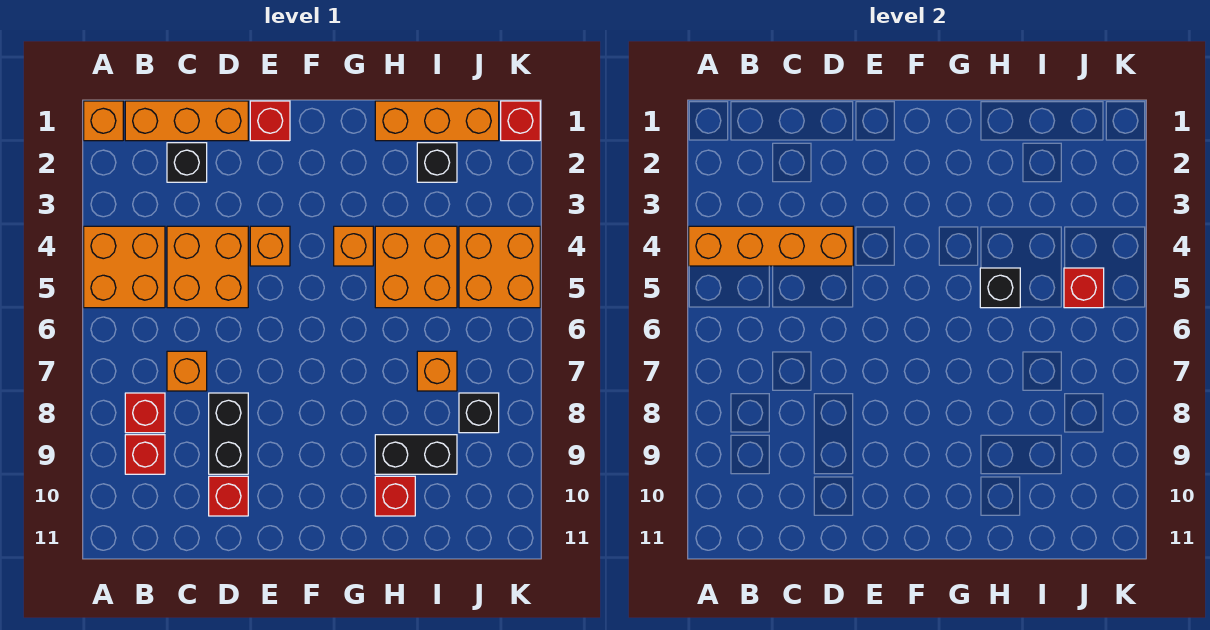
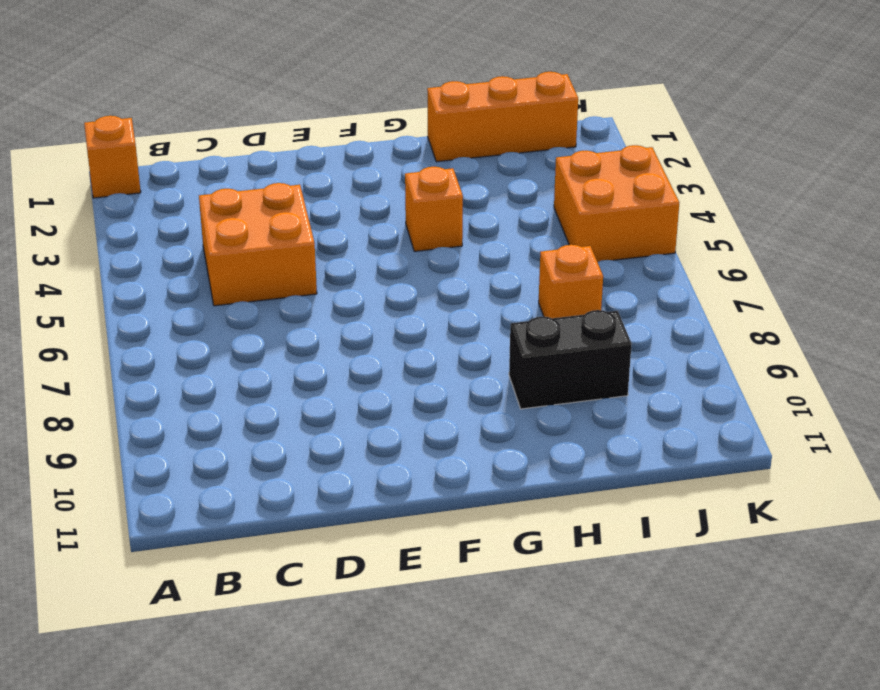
none -> orange 2x2 brick [84,226,165,308]
none -> orange 1x3 brick [125,101,248,141]
none -> red 1x1 brick [125,393,165,433]

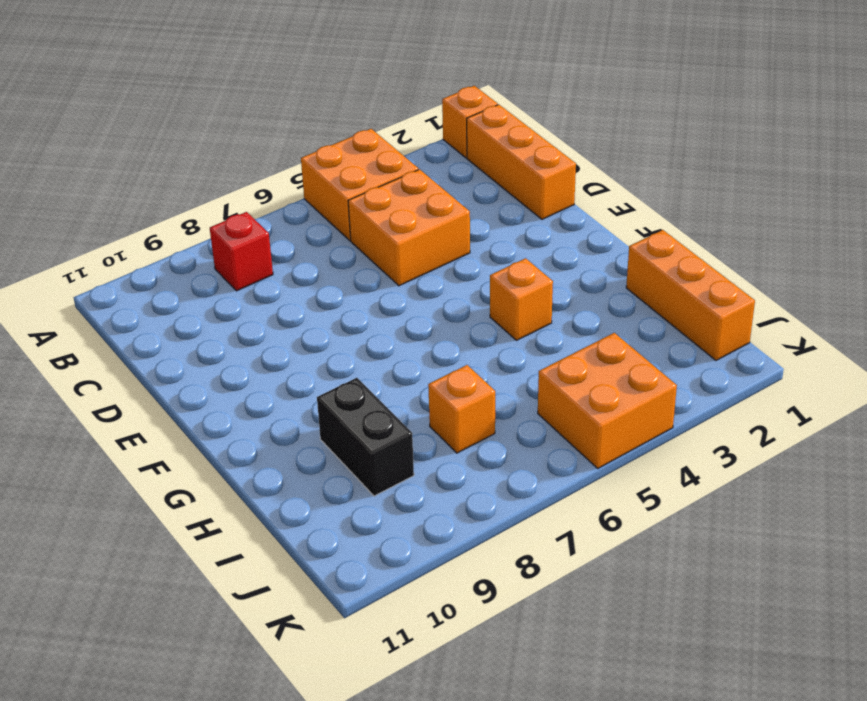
none -> red 1x1 brick [125,435,165,474]
none -> black 1x1 brick [167,143,207,182]
none -> orange 1x1 brick [167,351,207,391]

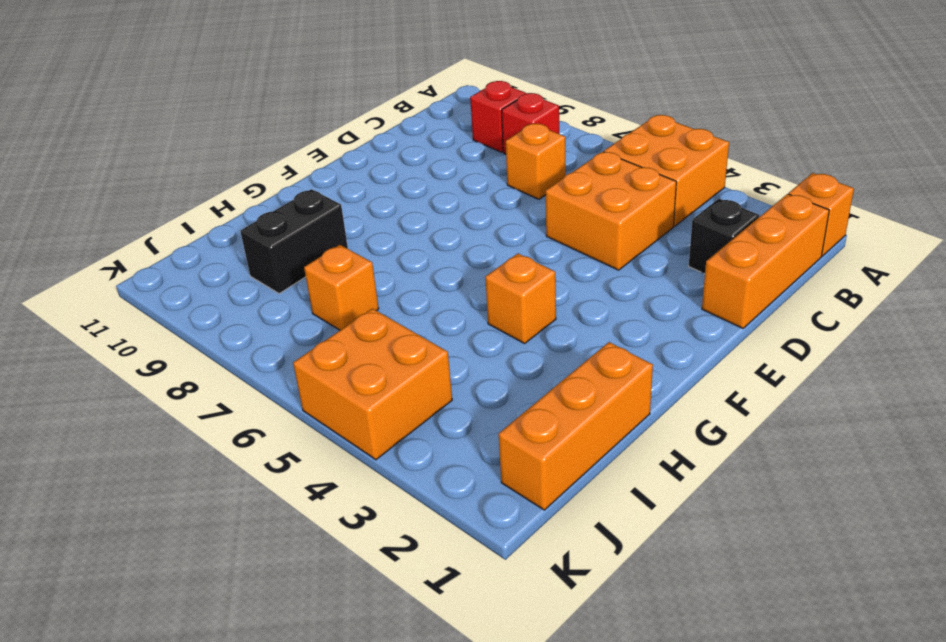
none -> black 1x2 brick [209,393,248,474]
none -> red 1x1 brick [209,476,248,516]
none -> red 1x1 brick [250,101,290,141]

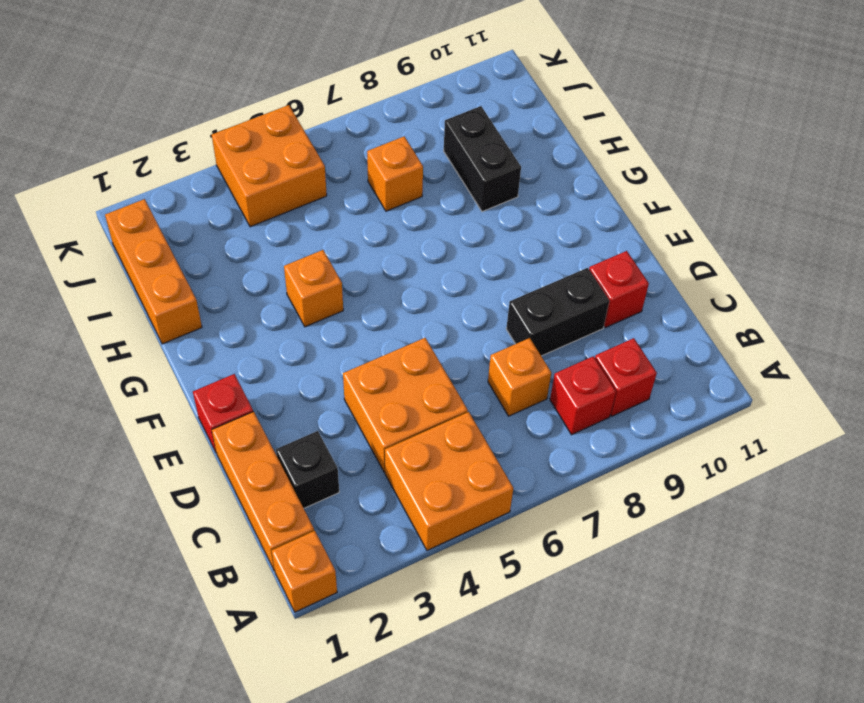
none -> orange 1x1 brick [250,226,290,266]
none -> orange 2x2 brick [375,226,457,308]
none -> red 1x1 brick [375,476,415,516]

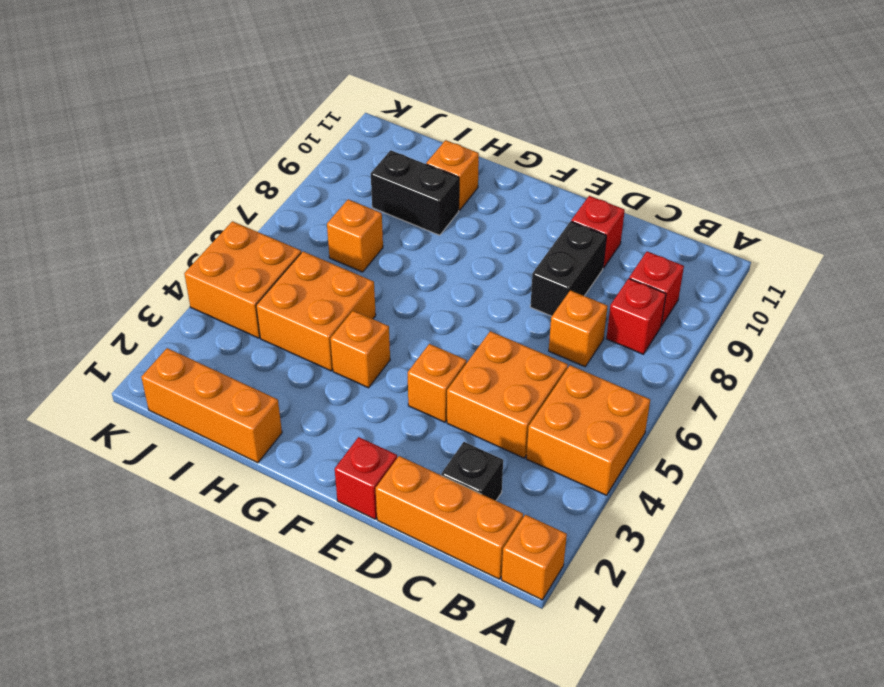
orange 1x1 brick [426,140,479,210] -> red 1x1 brick [375,476,415,516]
none -> black 1x1 brick [417,143,457,182]
none -> black 1x1 brick [459,393,499,433]
none -> red 1x1 brick [501,101,540,141]

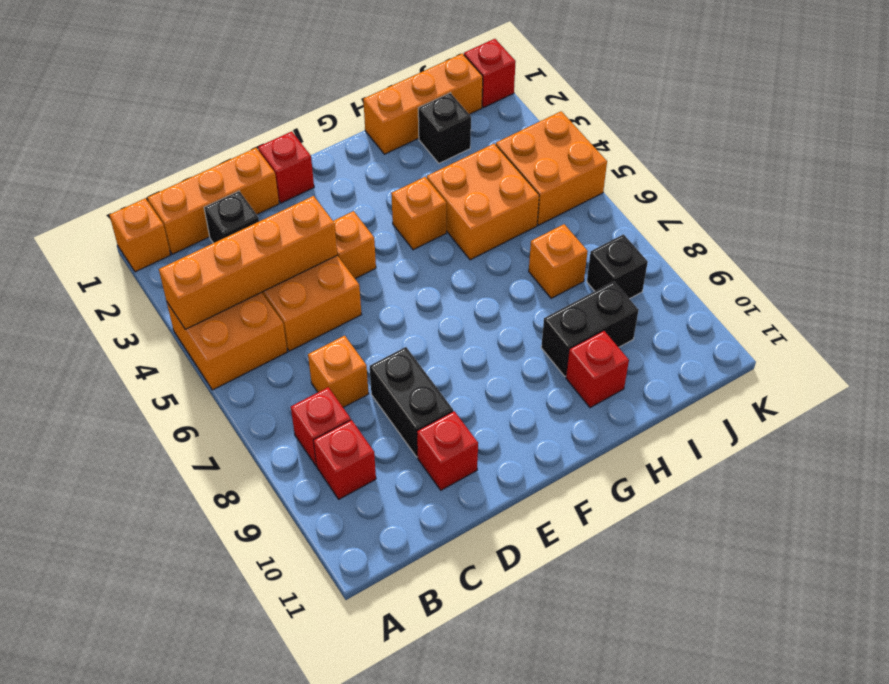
none -> black 1x1 brick [980,268,1020,308]
none -> red 1x1 brick [1064,268,1104,308]

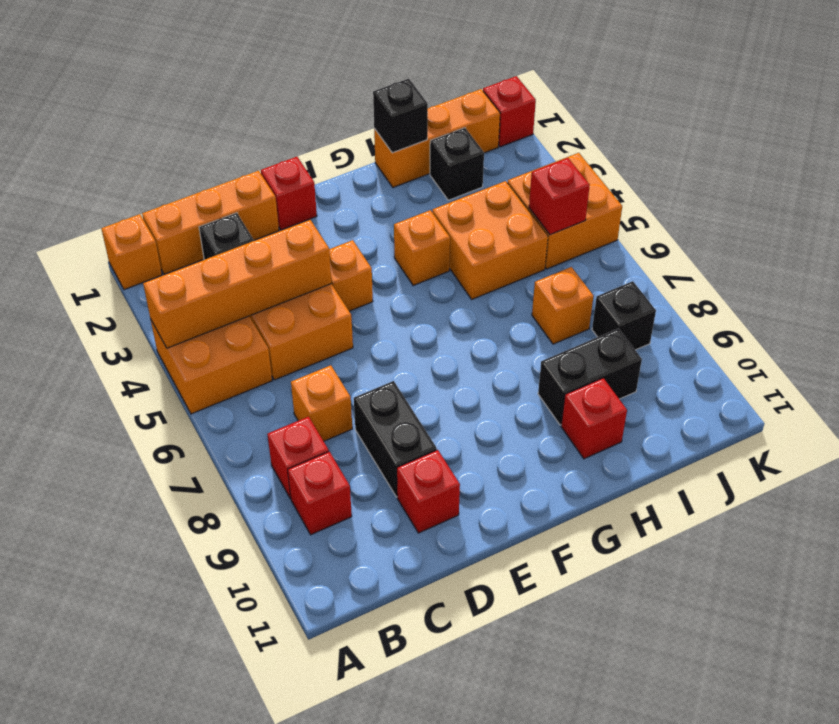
black 1x1 brick [373,79,428,153] -> black 1x1 brick moved to [980,268,1020,308]

